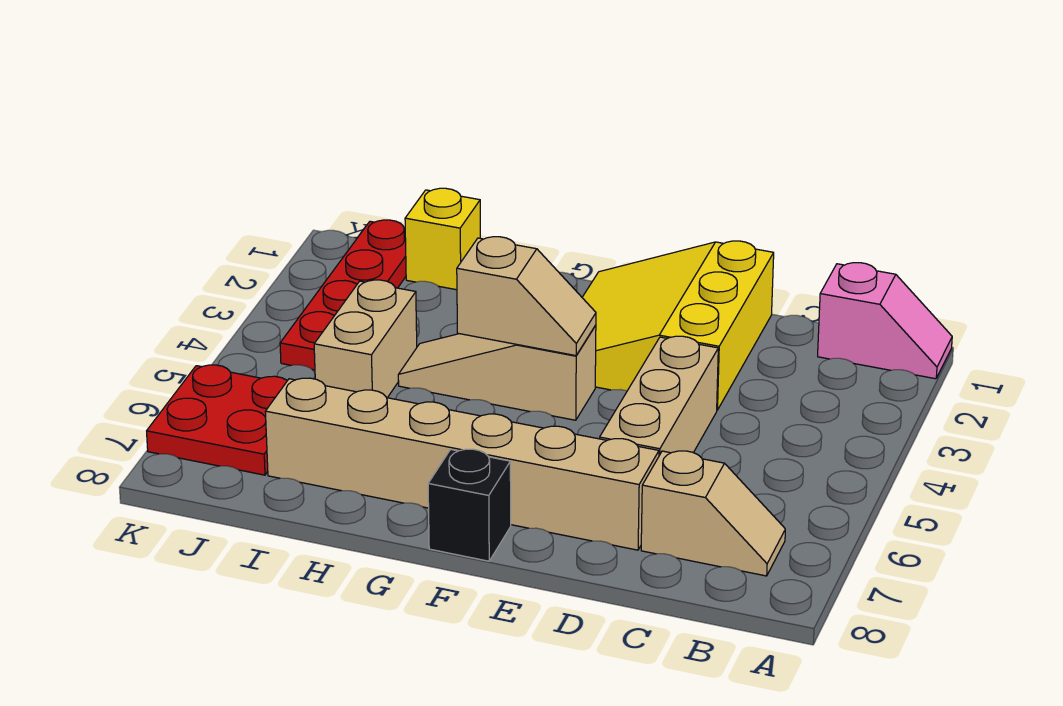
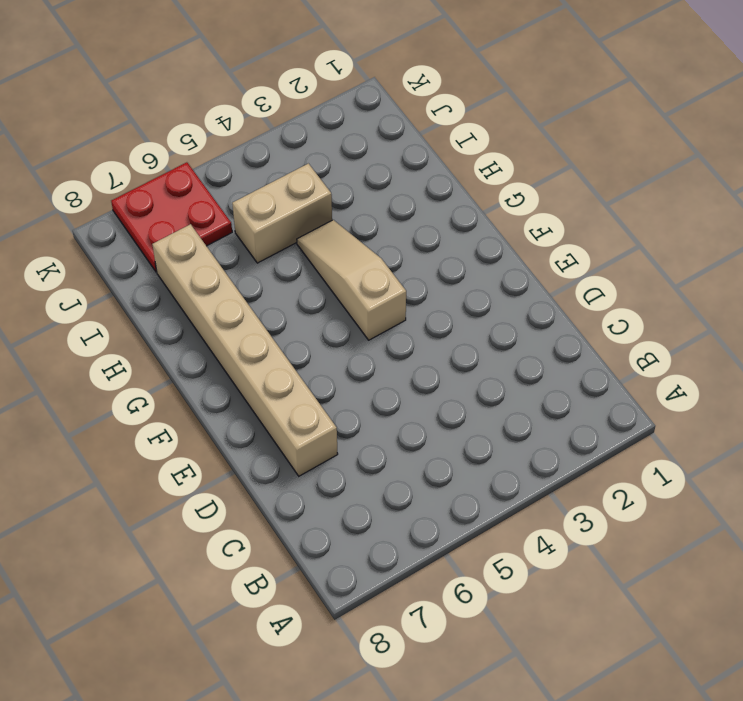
none -> pink 1x2 slope [818,263,952,379]
none -> tan 1x2 slope [641,451,785,576]
none -> yellow 3x3 slope [582,241,774,410]

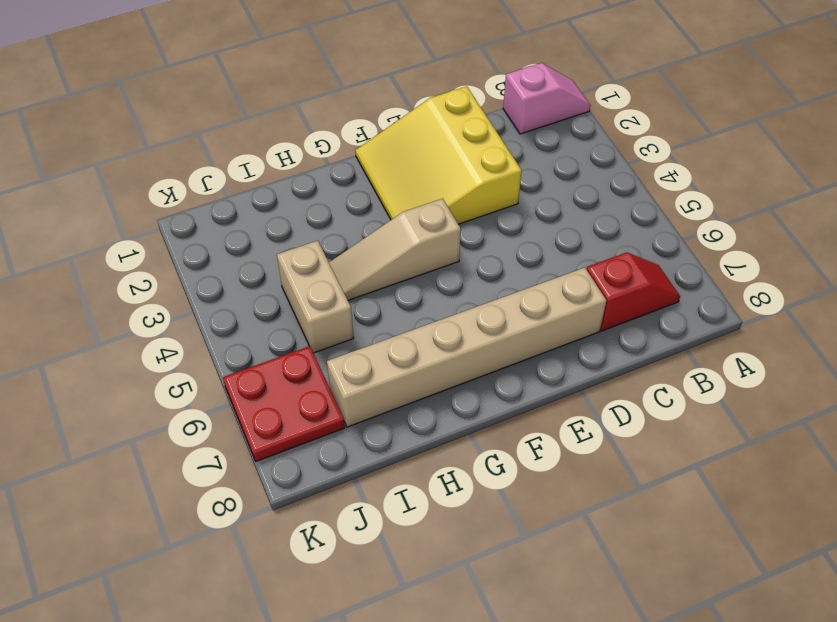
red 1x2 slope [587,252,680,331] -> tan 1x2 slope [641,451,785,576]
none -> tan 1x3 brick [600,336,718,455]
none -> black 1x1 brick [428,449,511,561]
none -> yellow 1x1 brick [405,188,480,290]

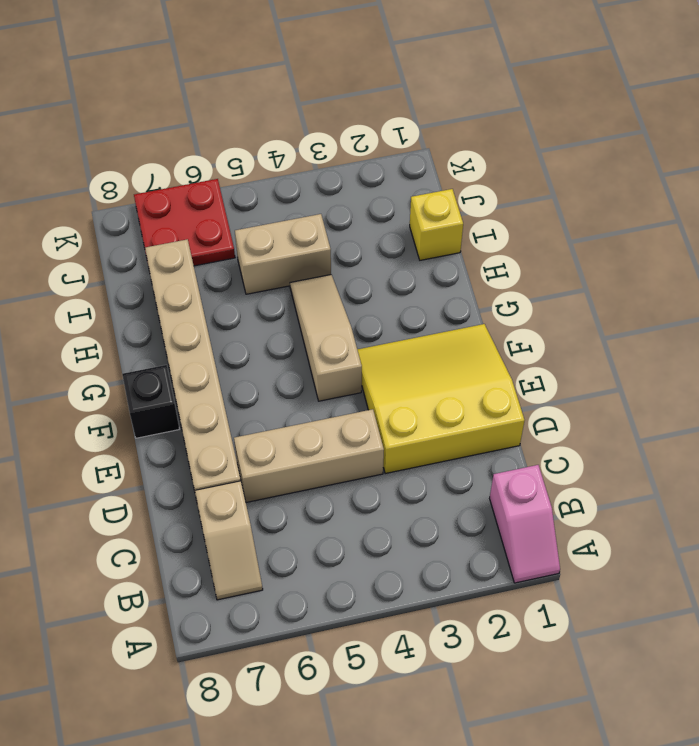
none -> red 1x4 plate [280,220,406,370]
none -> tan 1x2 slope [457,237,596,356]

